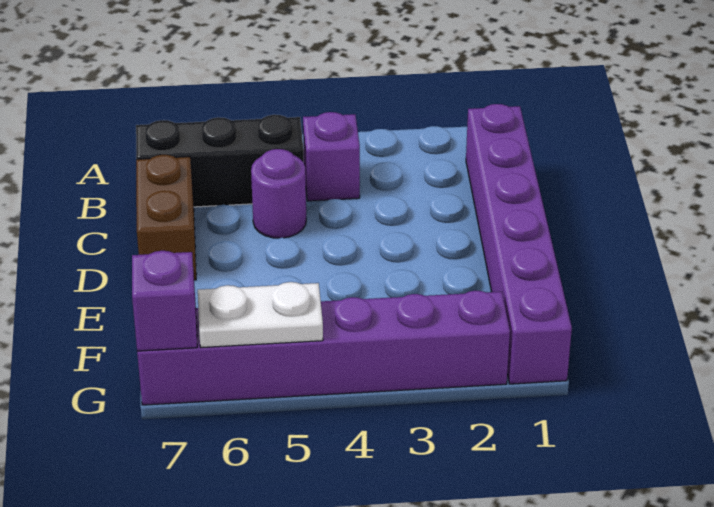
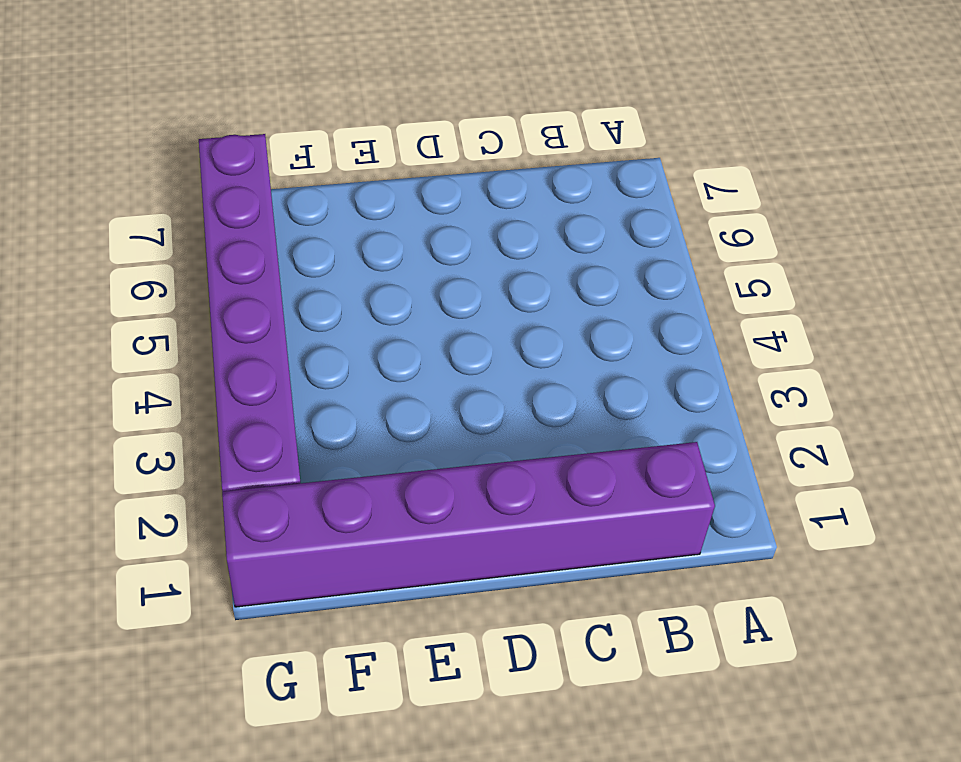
none -> purple 1x1 brick [303,112,360,201]
none -> black 1x3 brick [136,115,304,207]

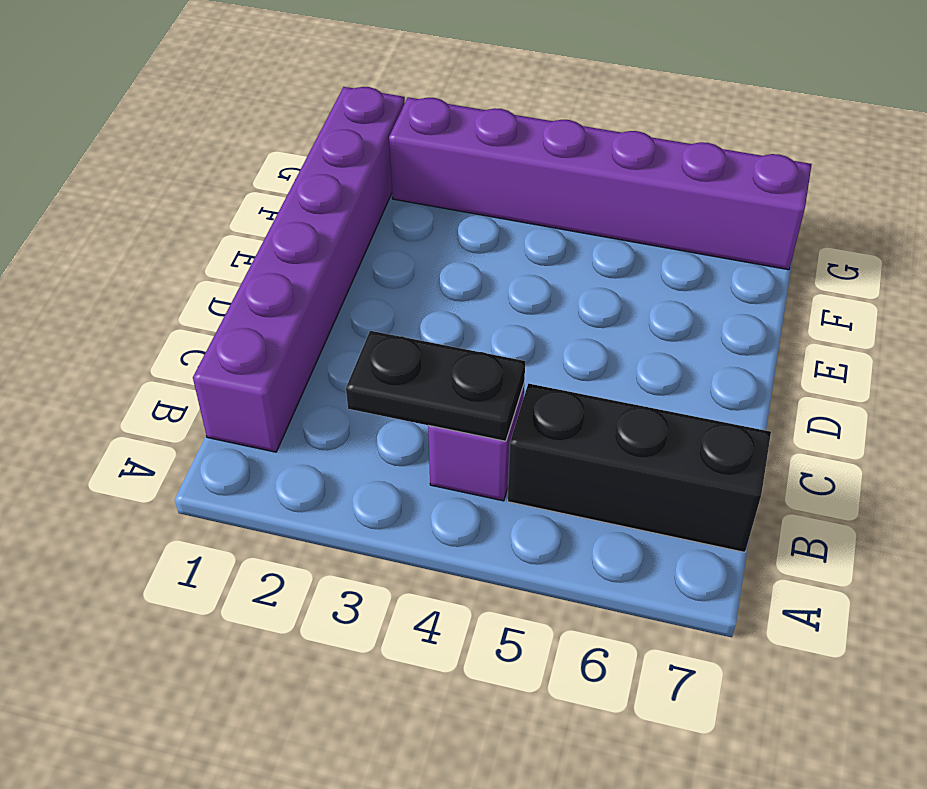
black 1x2 plate [346,331,525,441] -> none
none -> purple 1x1 round brick [251,149,306,238]
none -> brown 1x2 brick [136,155,196,280]

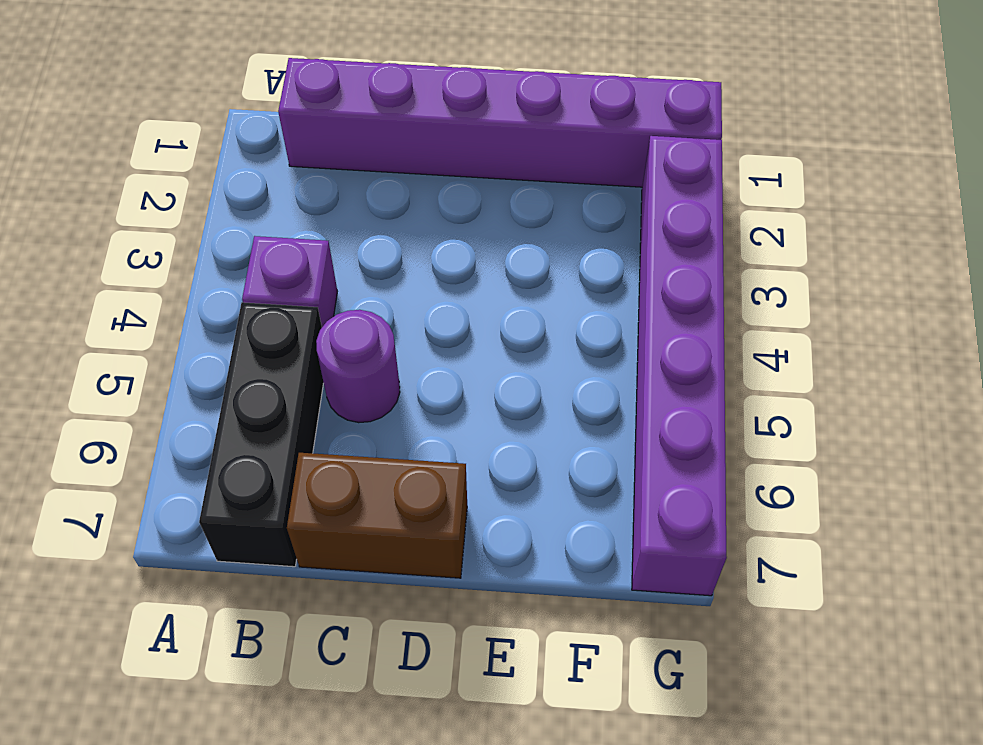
none -> white 1x2 plate [198,282,323,348]
none -> purple 1x1 brick [132,251,197,351]

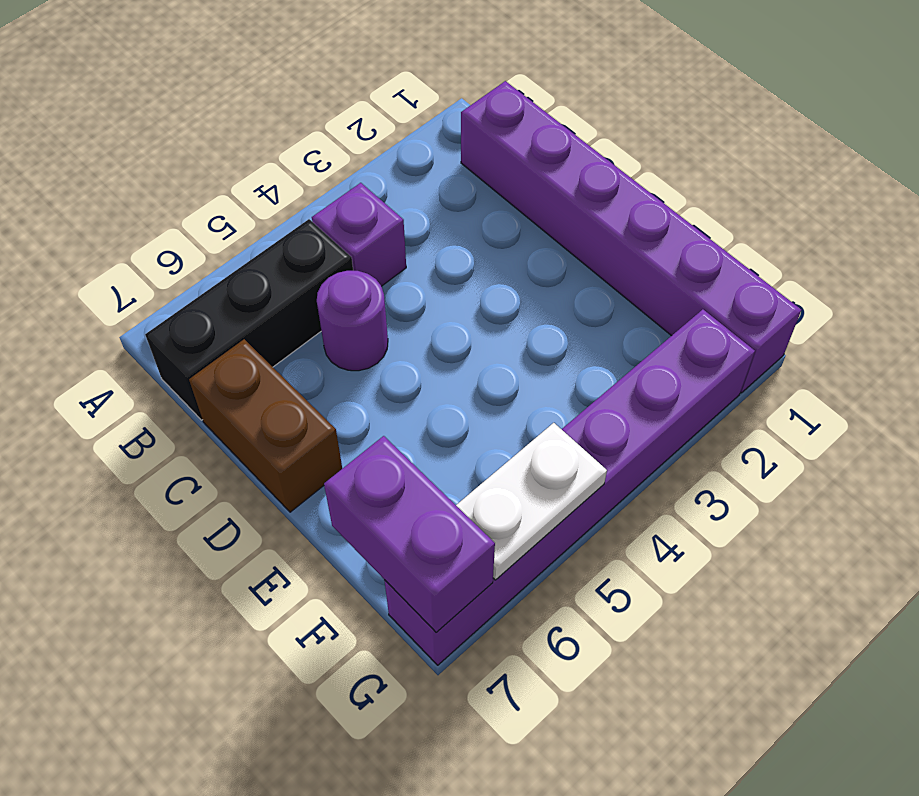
purple 1x2 brick [324,436,495,632] -> purple 1x1 brick [132,251,197,351]

